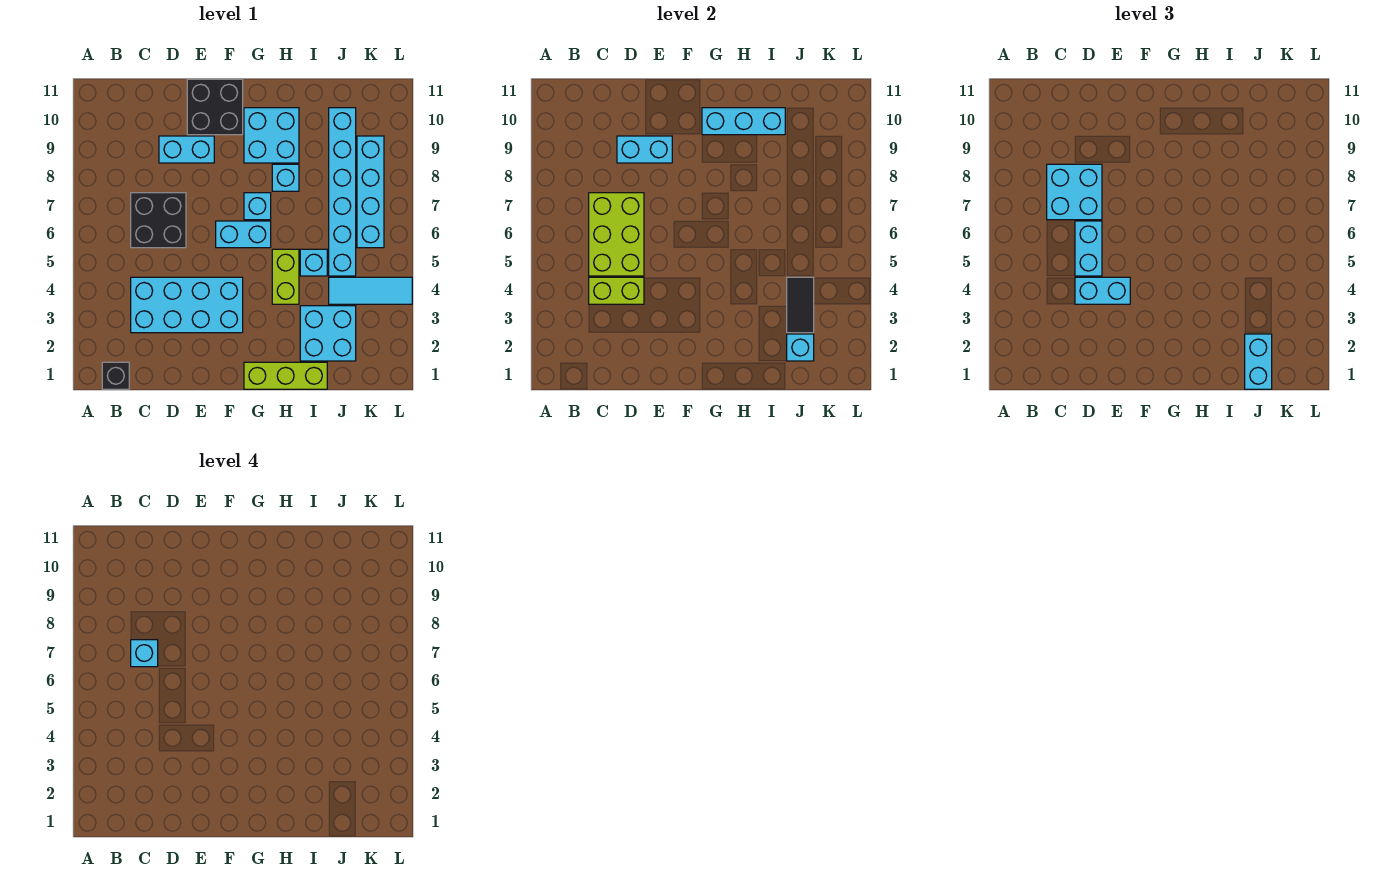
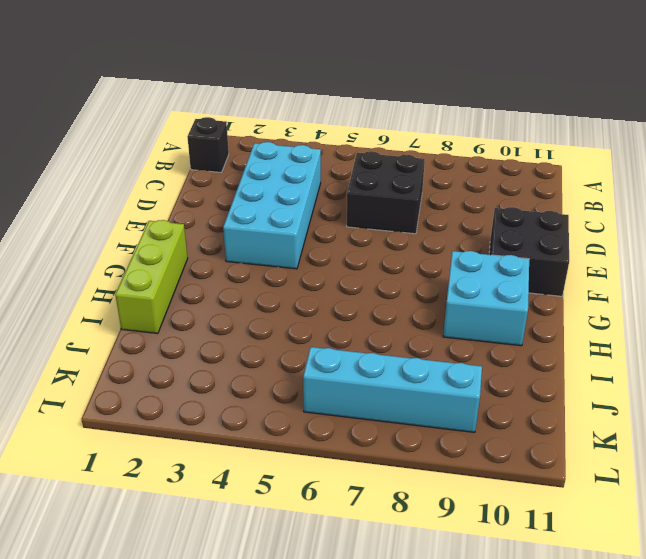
none -> cyan 1x2 brick [159,136,214,163]
none -> cyan 1x2 brick [216,221,271,248]
none -> cyan 1x1 brick [244,193,271,220]

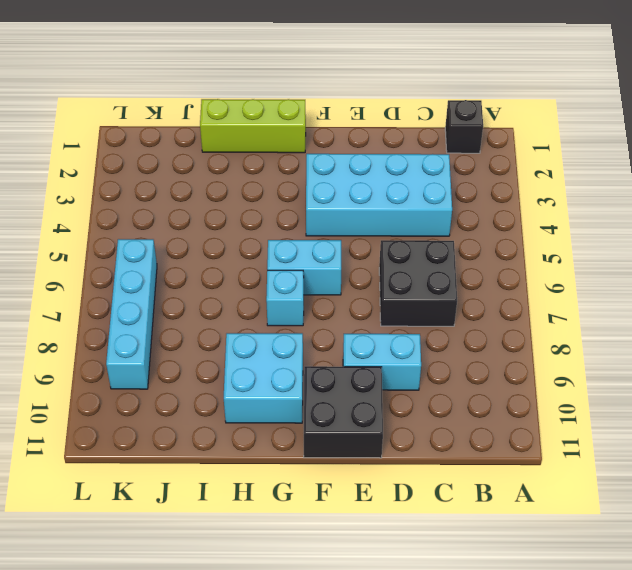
none -> lime 1x2 brick [272,249,299,304]
none -> cyan 1x1 brick [272,164,299,191]
none -> cyan 2x2 brick [300,306,356,361]

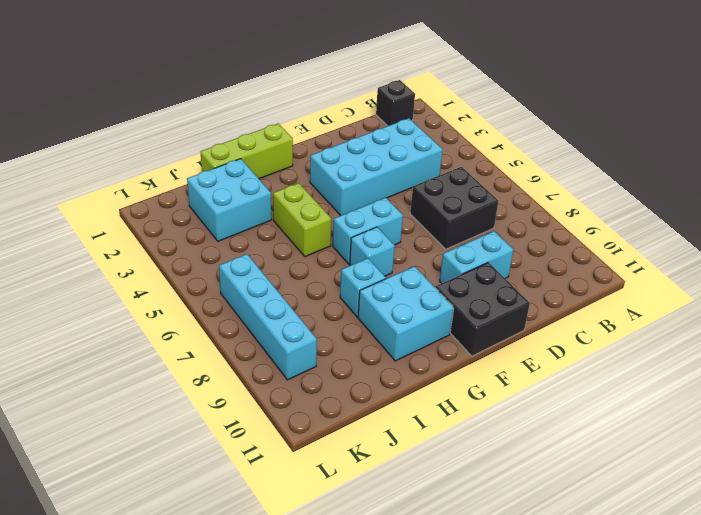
none -> cyan 1x1 brick [300,249,327,276]
none -> cyan 1x3 tile [329,277,412,304]
none -> cyan 1x6 brick [329,108,356,276]

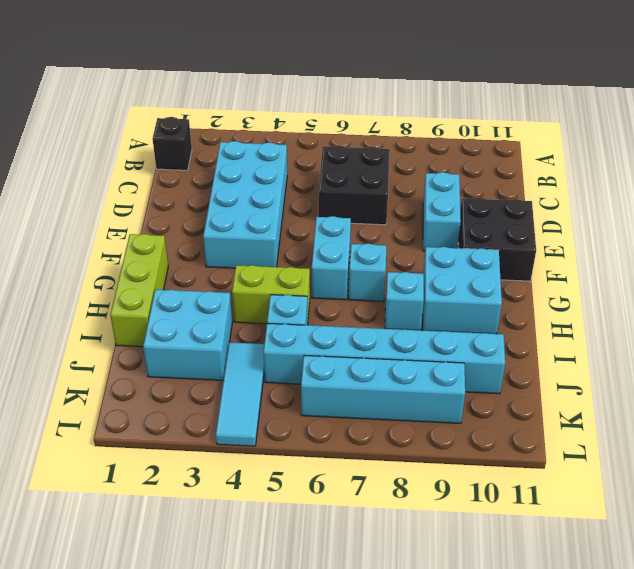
none -> lime 1x2 brick [589,277,644,304]
none -> lime 2x3 brick [589,193,644,276]
none -> cyan 1x2 brick [617,136,672,163]

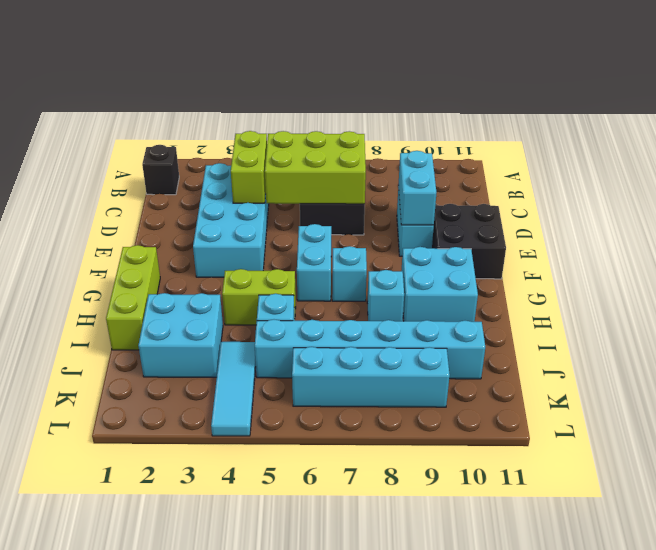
none -> cyan 1x3 brick [702,108,785,135]
none -> cyan 1x1 brick [787,334,814,361]
none -> black 1x2 tile [787,277,814,333]

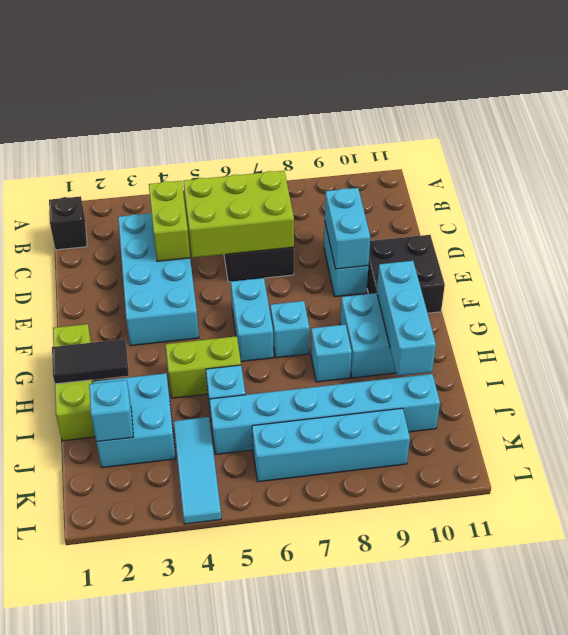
black 1x2 tile [52,339,129,384] -> black 1x2 tile moved to [787,277,814,333]
none -> cyan 2x2 brick [1047,164,1102,220]
none -> cyan 1x2 brick [1075,277,1130,304]
none -> cyan 1x2 brick [1075,221,1102,276]

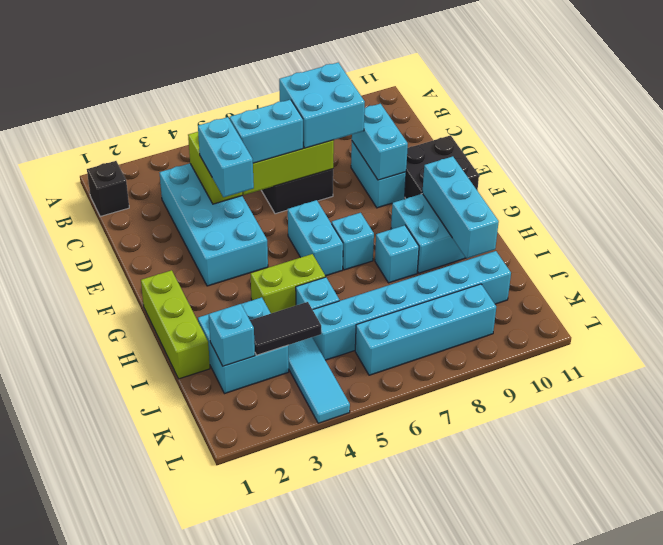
none -> cyan 1x2 brick [1245,334,1272,389]
none -> cyan 1x1 brick [131,640,158,667]

